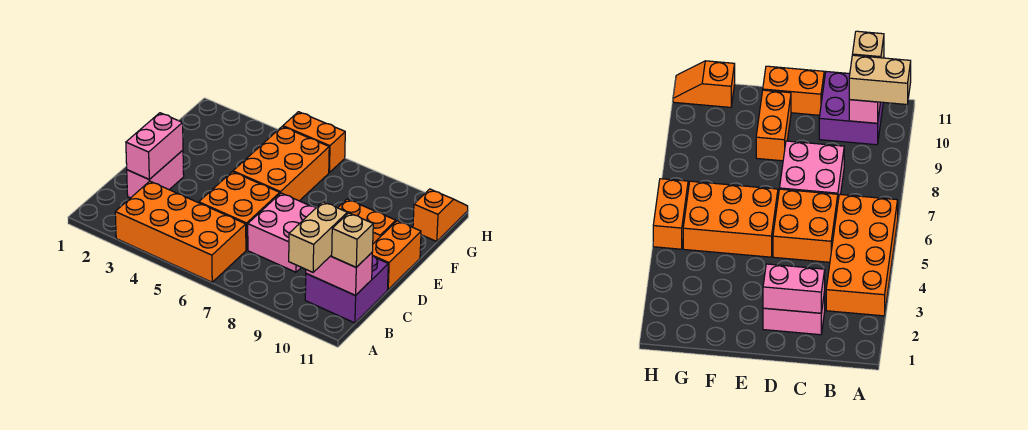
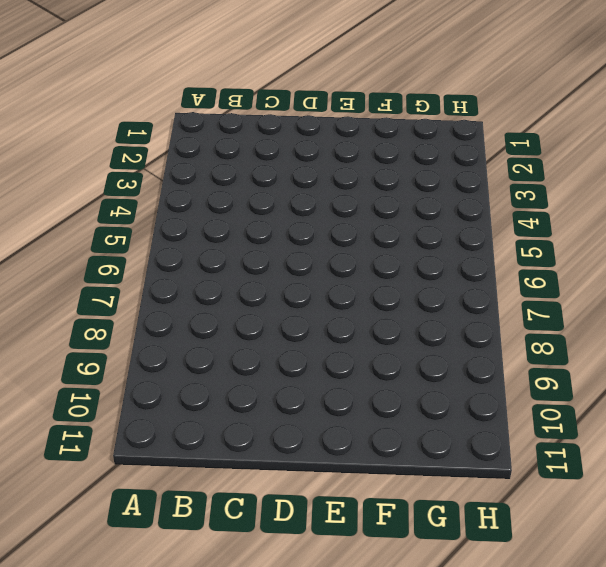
none -> orange 2x4 brick [115,181,246,282]
none -> purple 2x2 brick [305,256,388,323]
none -> pink 1x2 brick [127,150,184,198]

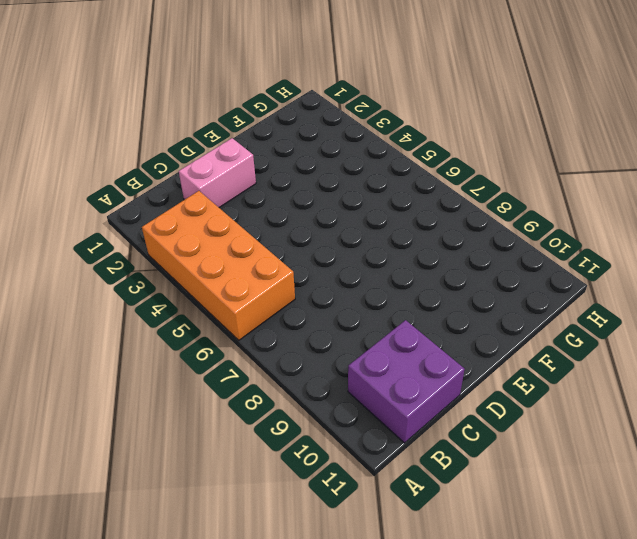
none -> orange 2x2 brick [199,172,280,250]
none -> pink 2x2 brick [248,193,316,272]
none -> orange 1x2 brick [372,221,421,290]

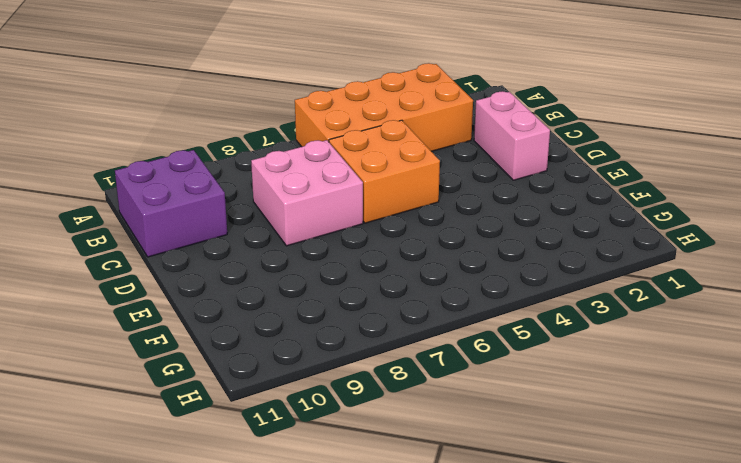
none -> orange 1x2 brick [372,221,421,290]
none -> orange 2x3 brick [233,127,329,201]
none -> orange 1x2 brick [338,199,396,244]

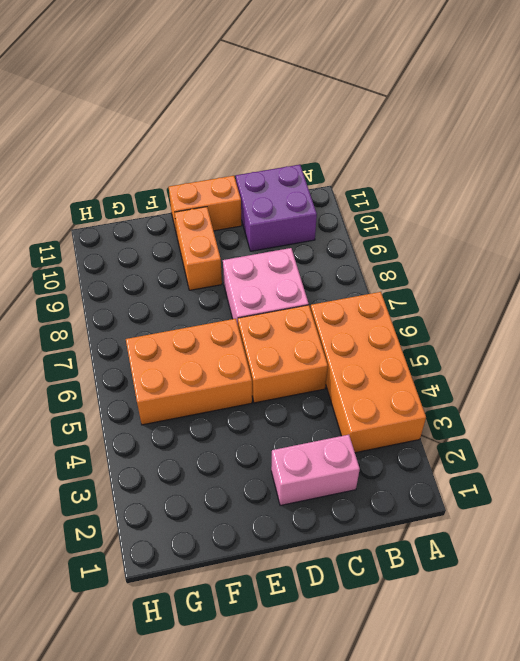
none -> orange 1x2 slope [413,189,468,241]
none -> orange 1x2 brick [283,112,345,173]
none -> pink 1x2 brick [306,253,372,295]

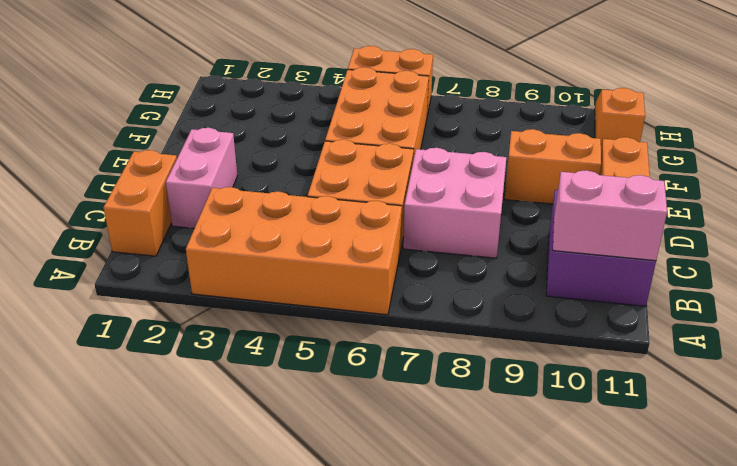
orange 1x2 brick [103,150,177,256] -> none
none -> pink 1x2 brick [126,113,183,179]
none -> tan 1x2 brick [289,202,347,272]
none -> tan 1x1 brick [332,213,373,267]

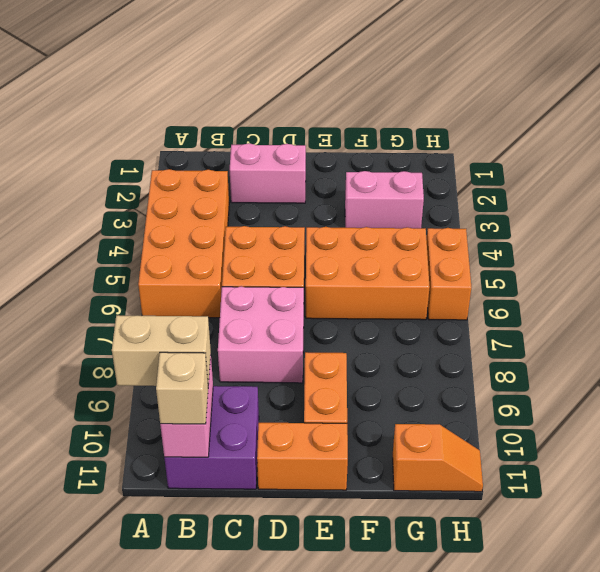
pink 1x2 brick [345,171,424,228] -> pink 1x2 brick moved to [126,113,183,179]

